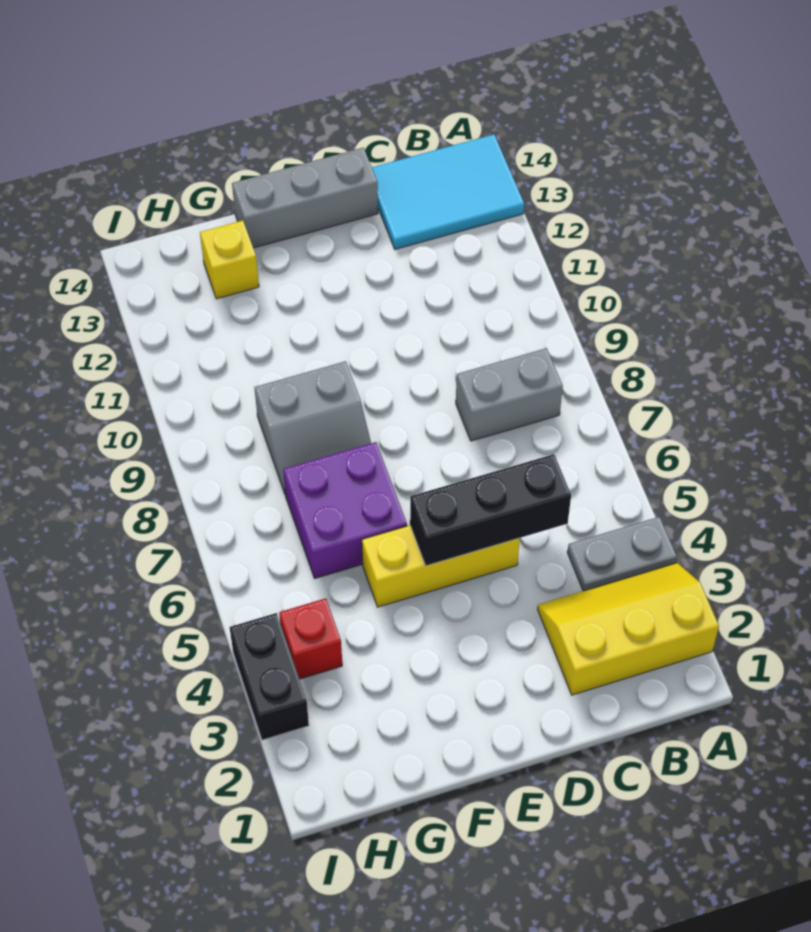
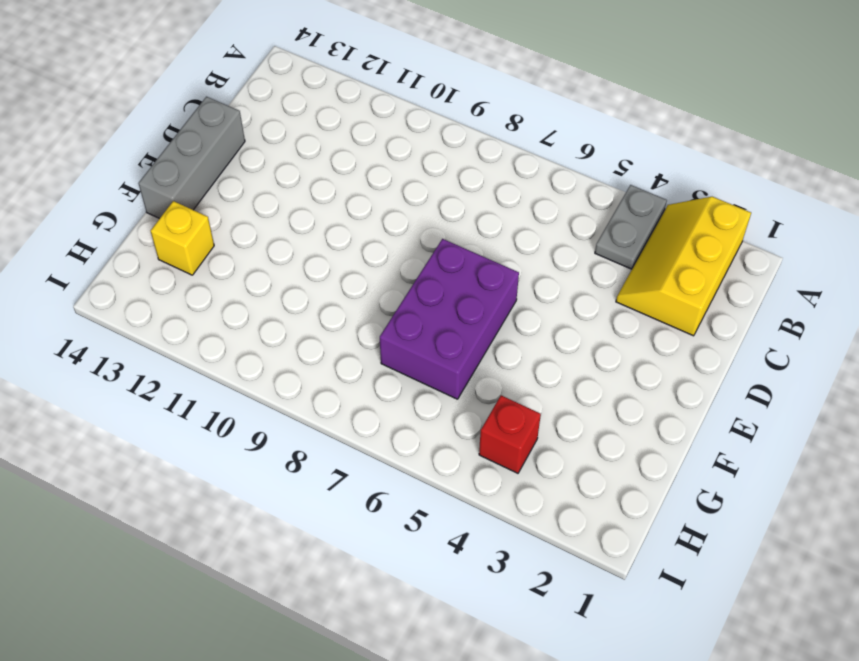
purple 2x3 brick [380,239,519,399] -> purple 2x2 brick [283,442,407,578]
none -> cyan 2x3 tile [372,134,524,249]
none -> grey 1x2 brick [456,348,563,441]
none -> yellow 1x3 brick [362,525,520,607]

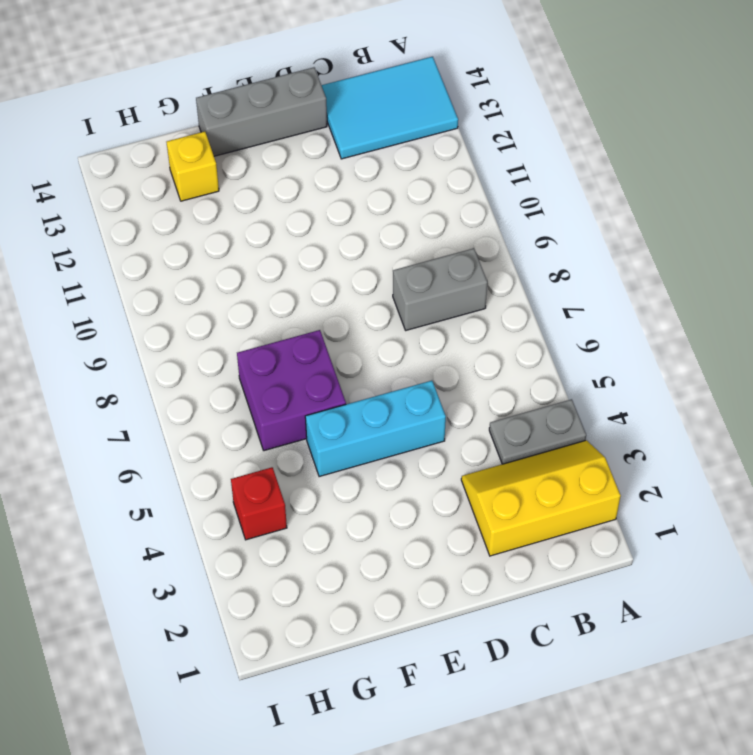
cyan 1x3 brick [305,381,446,477] -> yellow 1x3 brick [362,525,520,607]
none -> grey 2x2 slope [254,361,371,495]
none -> black 1x2 brick [230,613,309,740]
none -> black 1x3 brick [410,454,571,566]

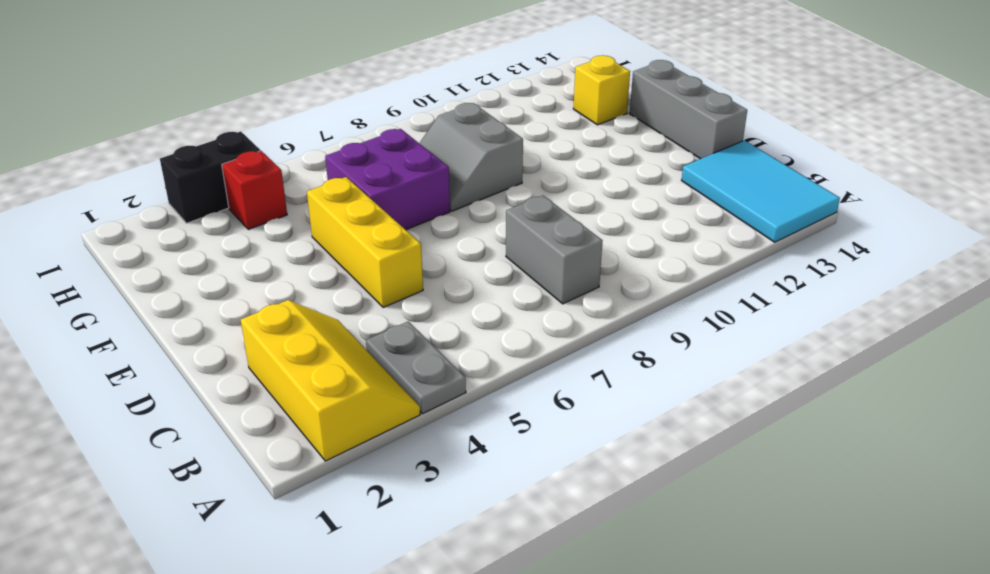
none -> black 1x3 brick [410,454,571,566]

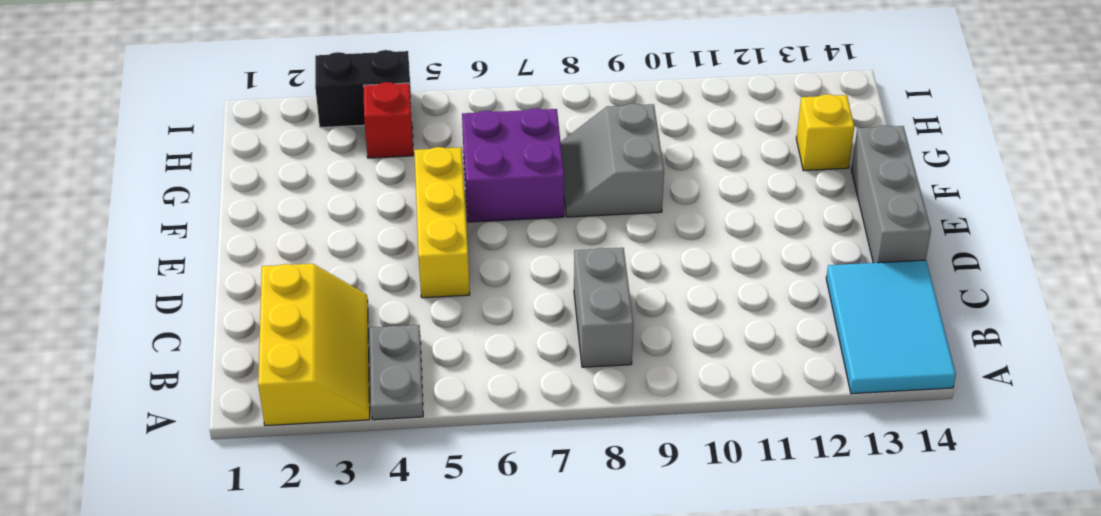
none -> black 1x3 brick [410,454,571,566]

